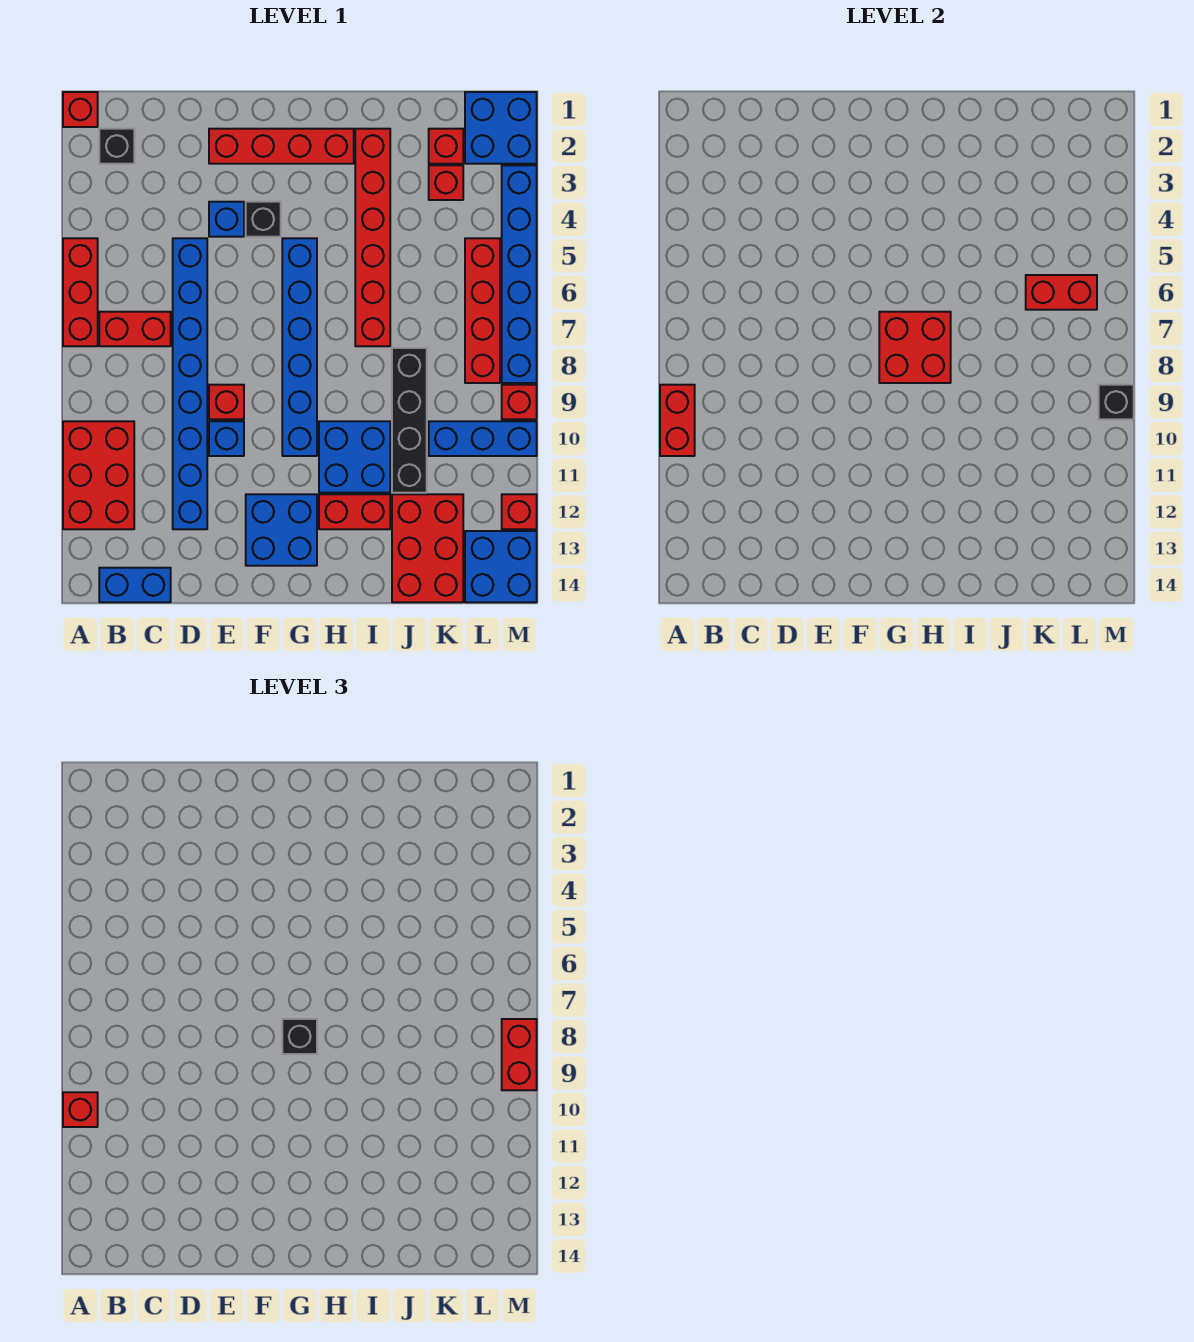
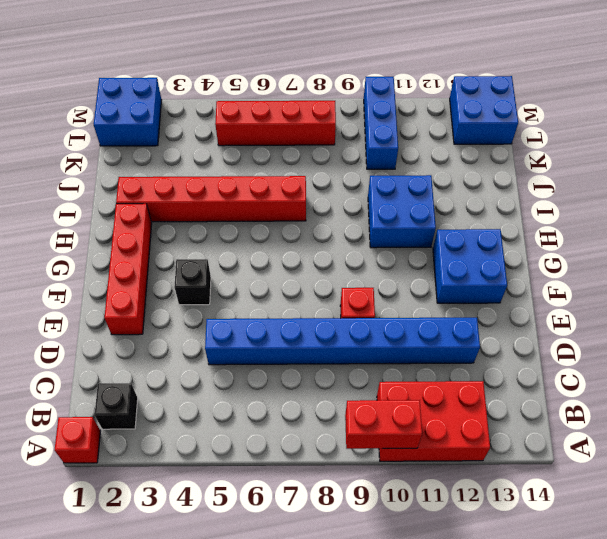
none -> red 1x3 brick [63,238,98,346]
none -> red 1x2 brick [99,312,171,346]
none -> blue 1x2 brick [99,568,171,602]
none -> blue 1x1 brick [209,202,244,237]

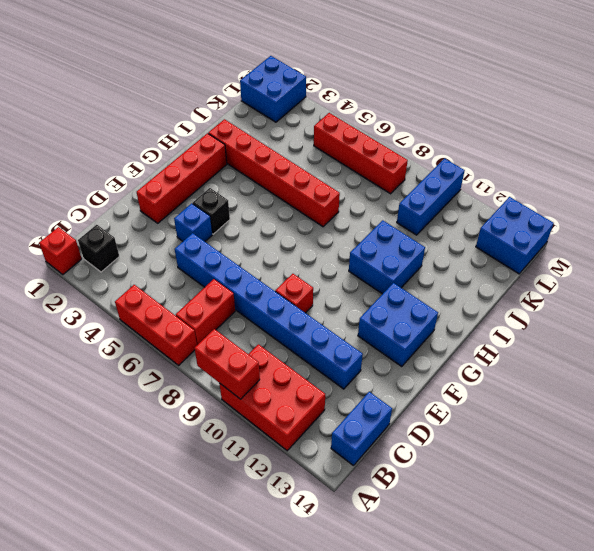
none -> blue 1x1 brick [209,421,244,456]
none -> blue 1x6 brick [282,238,317,456]
none -> red 1x2 brick [319,494,390,529]
none -> black 1x4 brick [392,348,427,493]

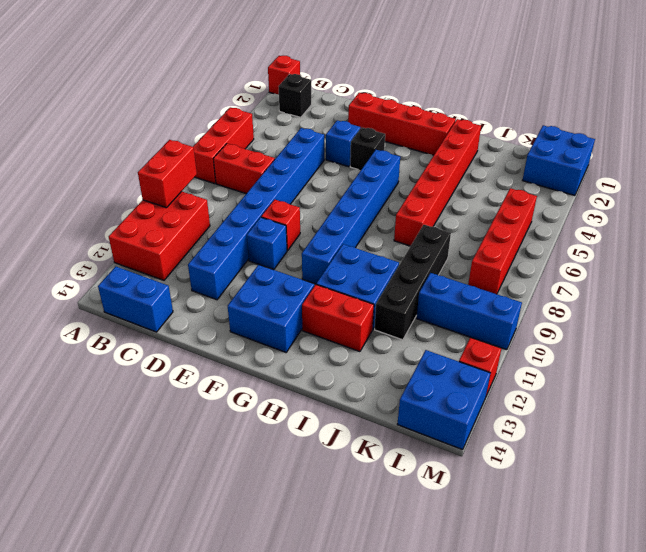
none -> red 2x3 brick [392,494,463,602]
none -> red 1x1 brick [429,129,463,164]
none -> red 1x1 brick [429,165,463,200]
none -> blue 1x6 brick [502,165,537,383]

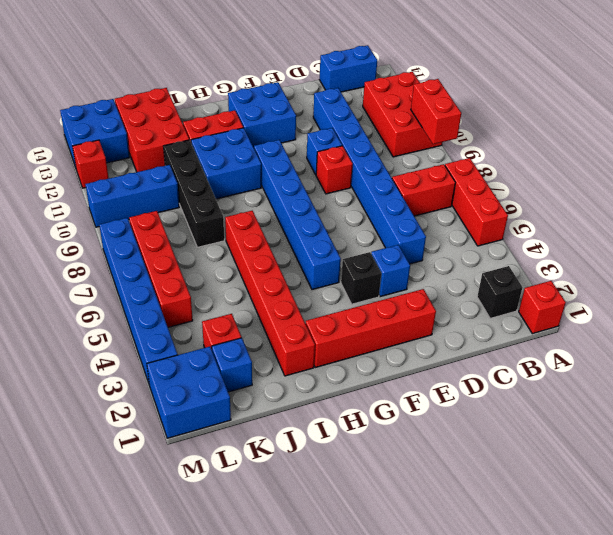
blue 1x1 brick [212,338,252,392] -> red 1x1 brick [429,129,463,164]
none -> red 1x1 brick [502,385,537,419]
none -> red 2x2 brick [879,312,951,383]
none -> red 1x2 brick [1026,275,1097,310]
none -> black 1x1 brick [1099,385,1134,419]

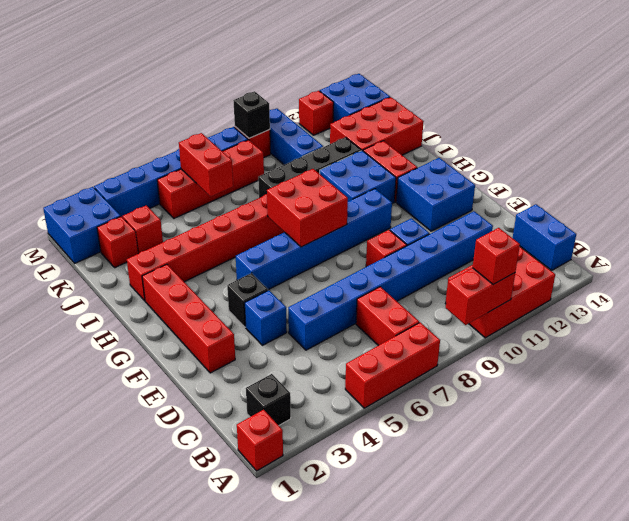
none -> black 1x1 brick [282,1019,317,1054]
none -> red 1x2 brick [502,1019,537,1090]

